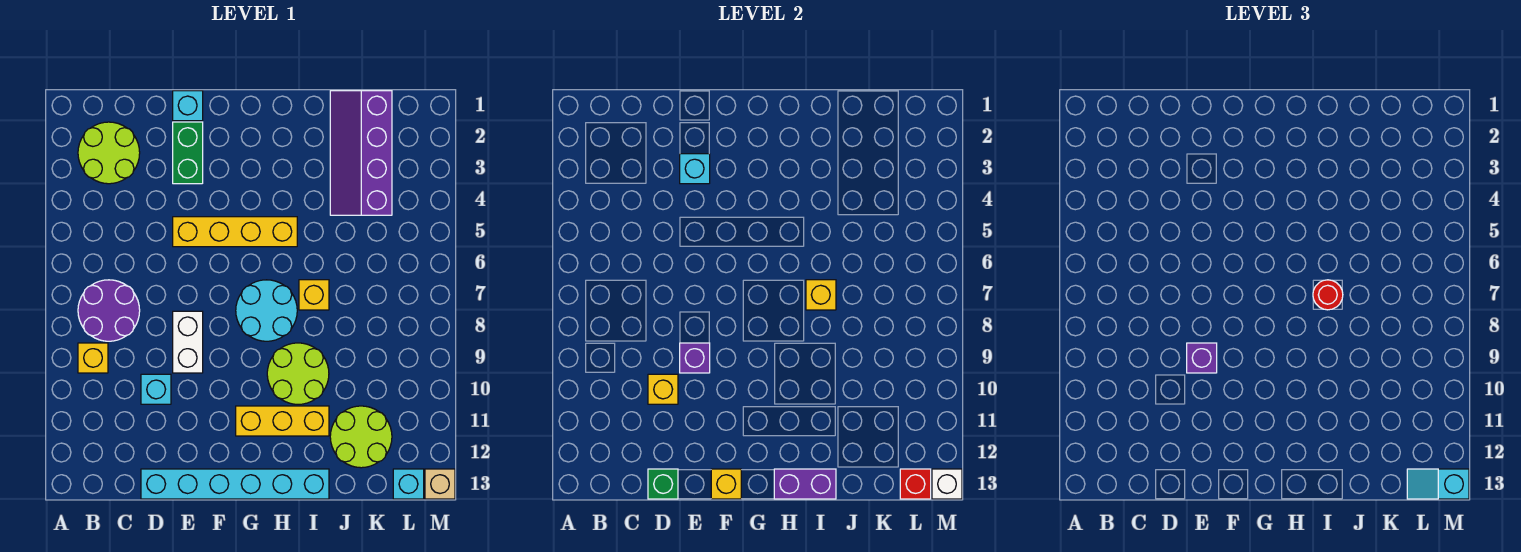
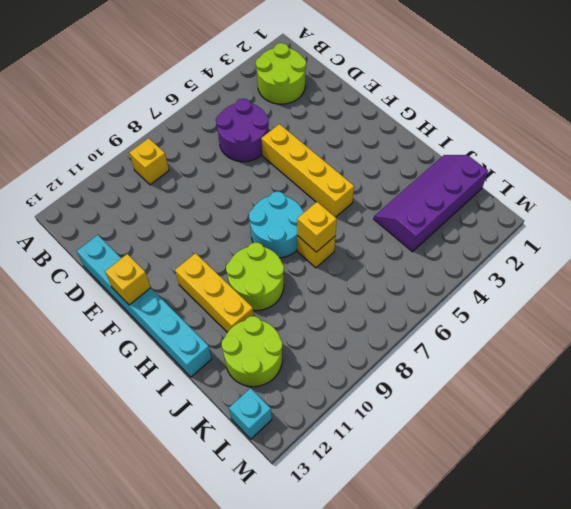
purple 2x2 round brick [216,99,269,162] -> purple 2x2 round brick moved to [78,280,140,341]
none -> cyan 1x1 brick [141,374,171,404]
none -> cyan 1x1 brick [173,91,203,121]
none -> green 1x2 brick [173,122,203,184]

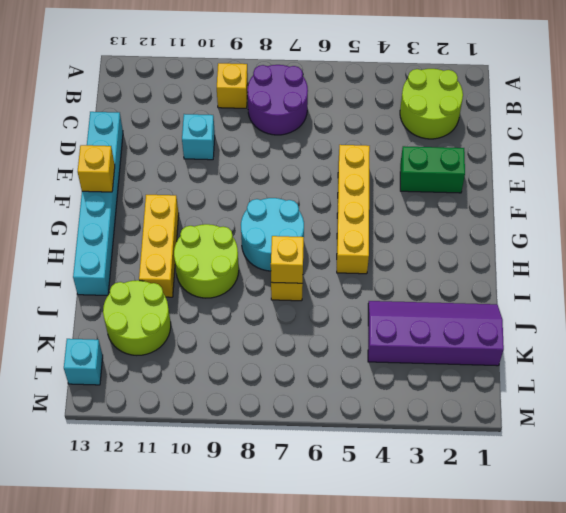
none -> cyan 1x1 brick [173,91,203,121]
none -> white 1x2 brick [173,311,203,373]
none -> tan 1x1 brick [425,469,455,499]

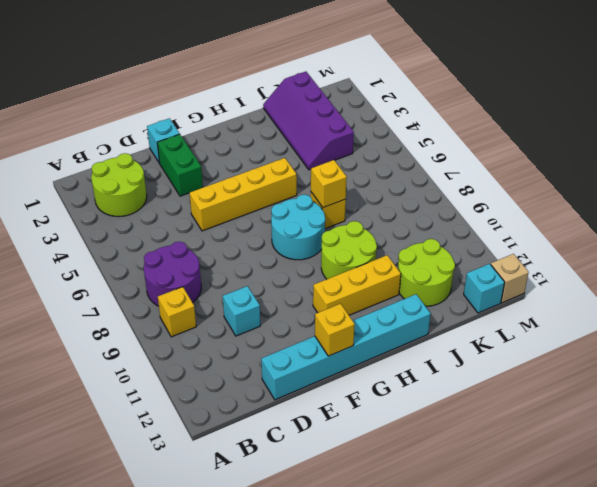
none -> white 1x2 brick [173,311,203,373]
none -> yellow 1x1 brick [648,374,678,404]
none -> green 1x1 brick [648,469,678,499]

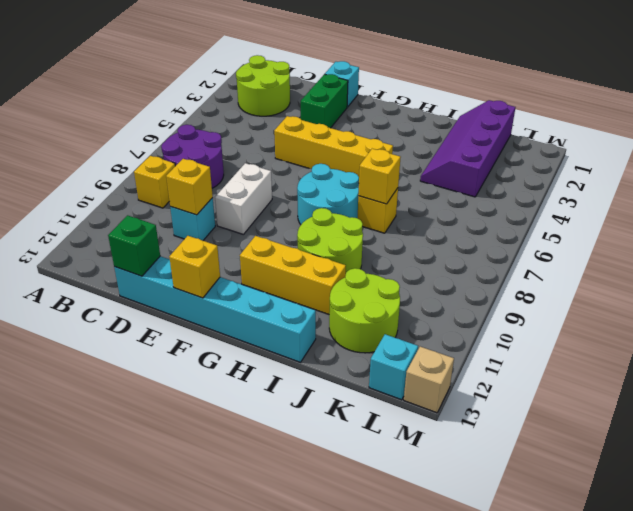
none -> cyan 1x1 brick [680,154,710,184]
none -> purple 1x1 brick [680,343,710,373]
none -> purple 1x2 brick [774,469,836,499]

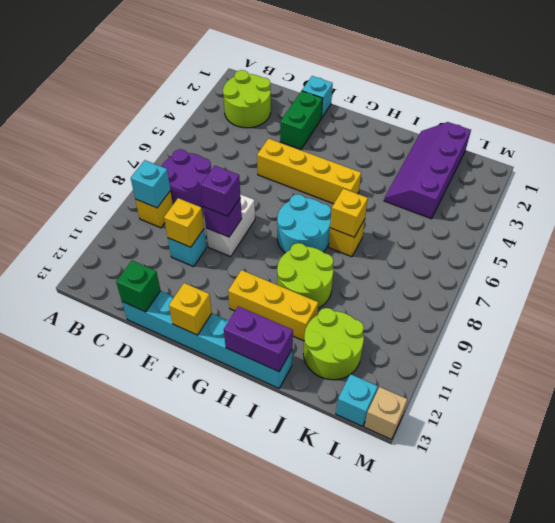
cyan 1x1 brick [131,160,171,208] -> cyan 1x1 brick moved to [680,154,710,184]
none -> red 1x1 brick [900,469,931,499]
none -> white 1x1 brick [932,469,962,499]
none -> red 1x1 round brick [1313,280,1343,310]

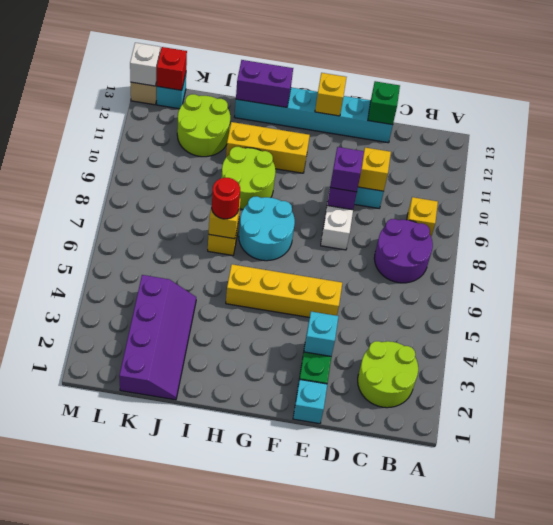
none -> cyan 1x2 slope [1407,469,1469,499]

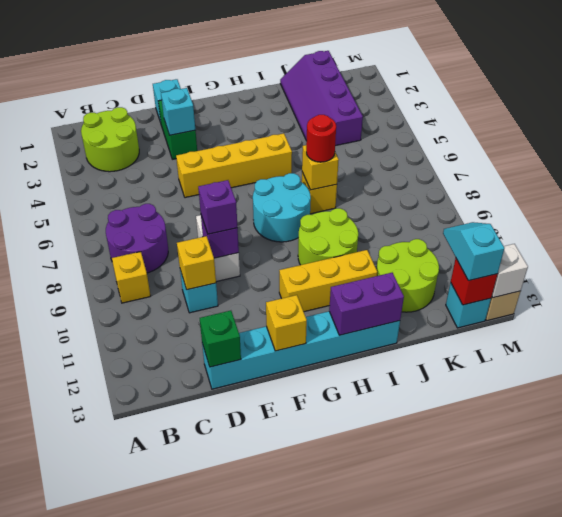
cyan 1x2 slope [443,222,504,281] -> cyan 1x2 slope turned to [1407,469,1469,499]

